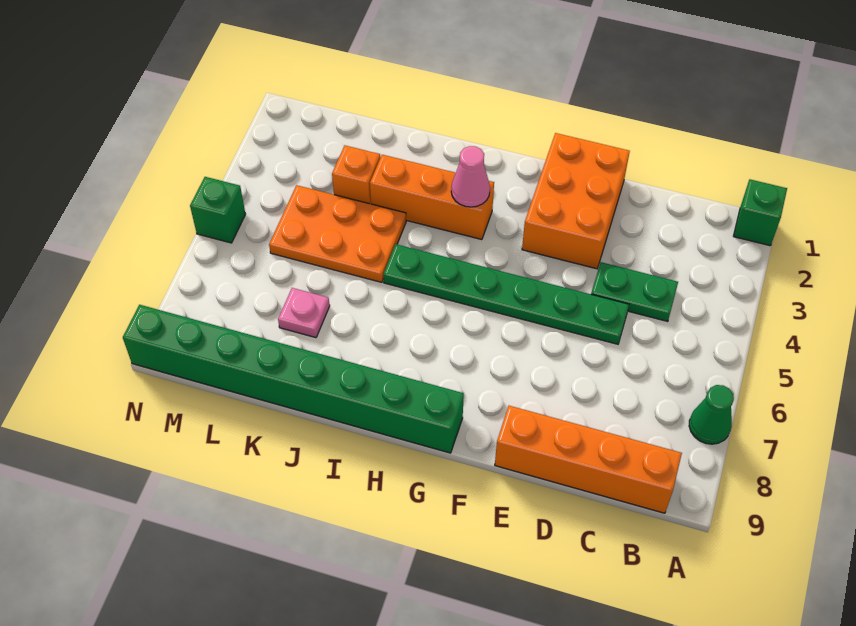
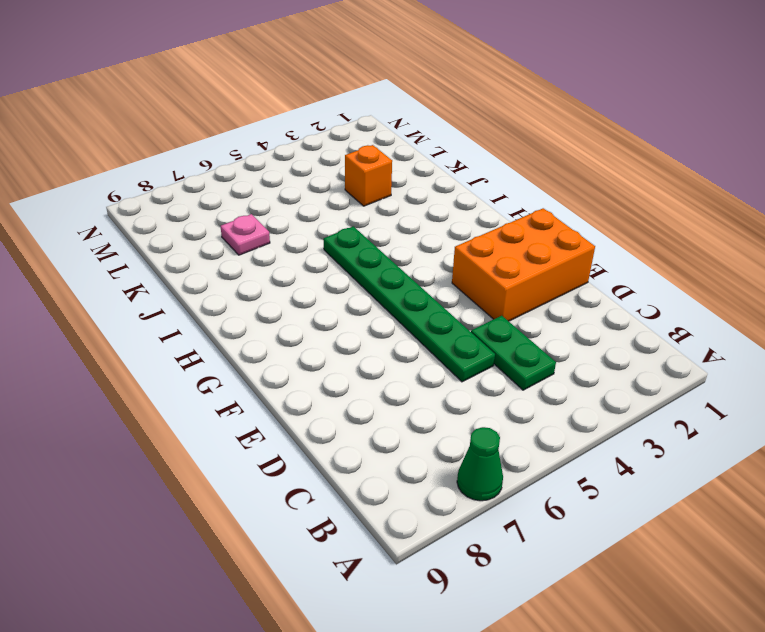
none -> green 1x1 brick [734,179,787,246]
none -> orange 1x4 brick [495,406,682,513]
none -> green 1x8 brick [123,305,464,453]

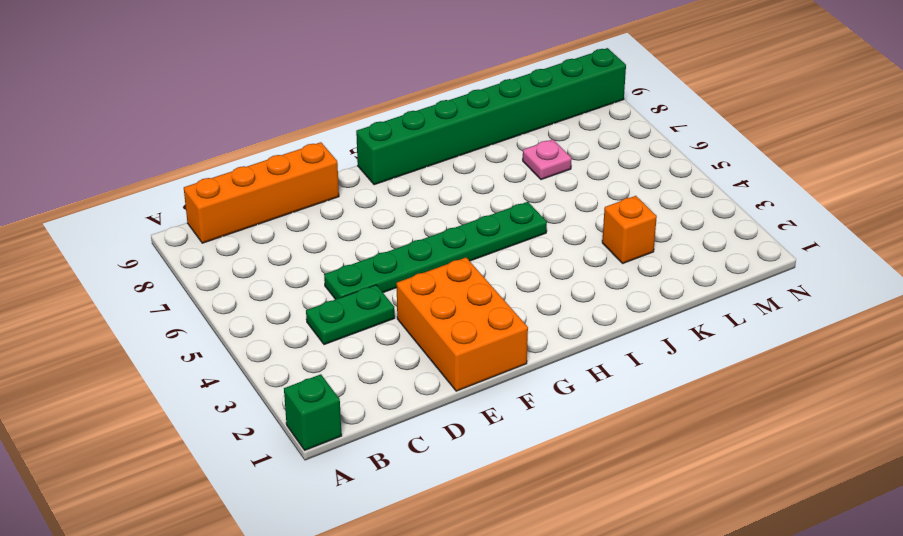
none -> green 1x1 cone [689,385,734,444]
none -> orange 1x3 brick [370,155,494,240]
none -> orange 2x3 plate [269,185,406,282]

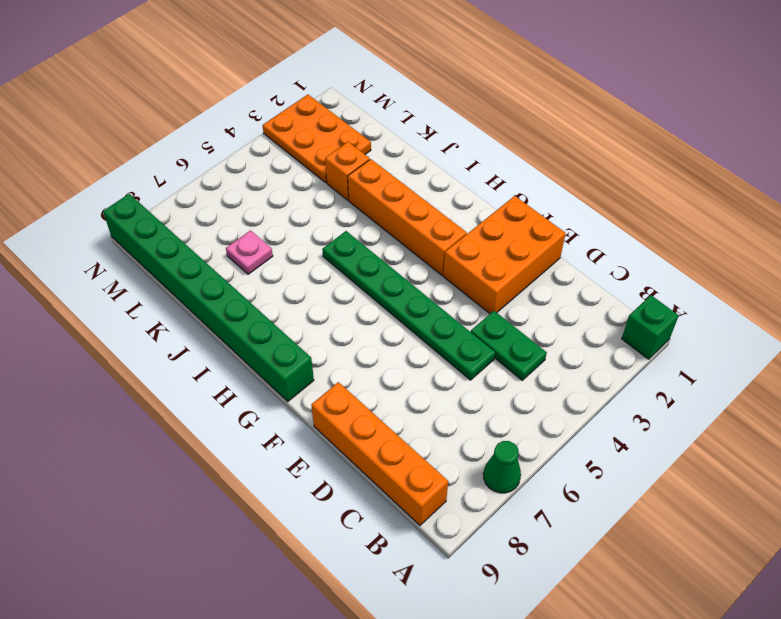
orange 1x4 brick [348,159,467,275] -> orange 1x3 brick [370,155,494,240]
orange 2x3 plate [263,95,371,183] -> orange 2x3 plate moved to [269,185,406,282]
none -> green 1x1 brick [190,177,245,243]
none -> pink 1x1 cone [451,146,490,207]

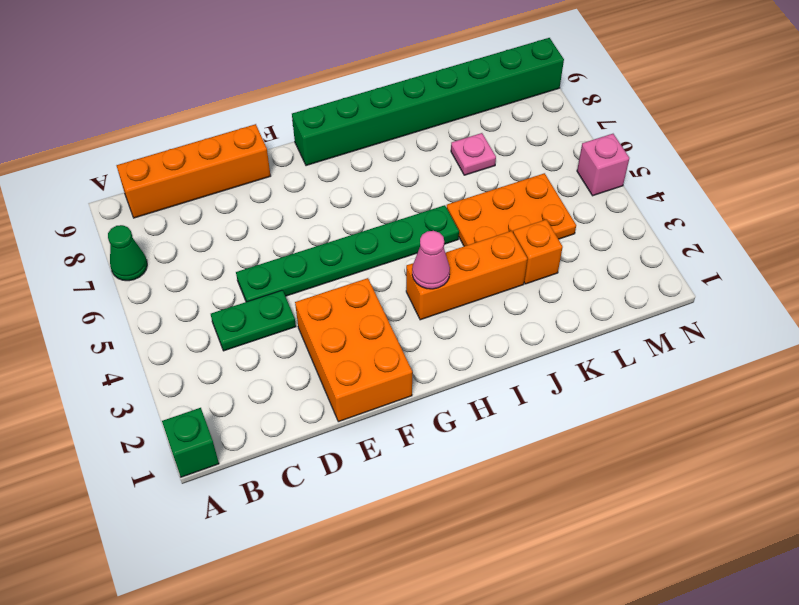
pink 1x1 brick [577,134,629,196] -> green 1x1 brick [190,177,245,243]

